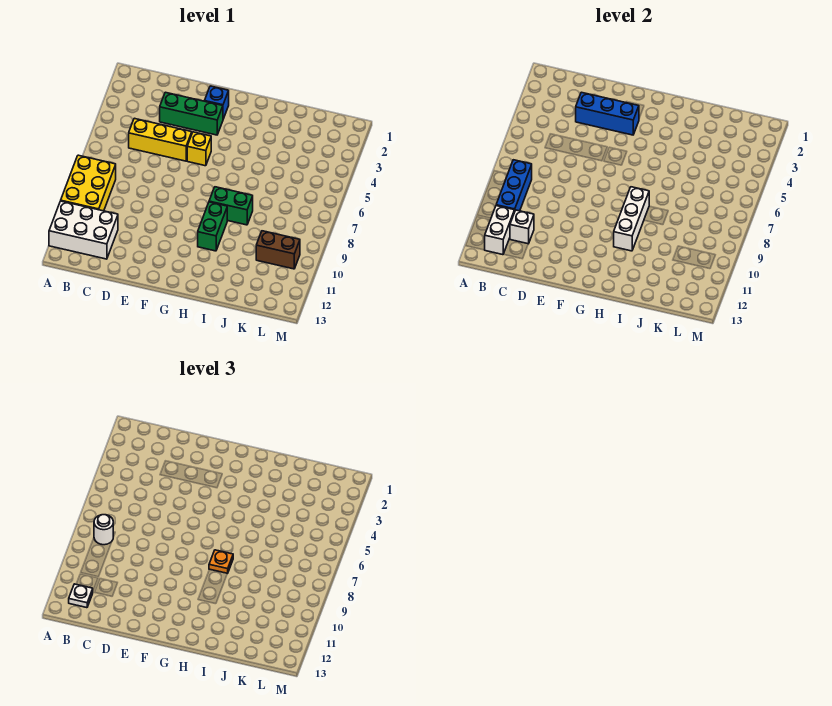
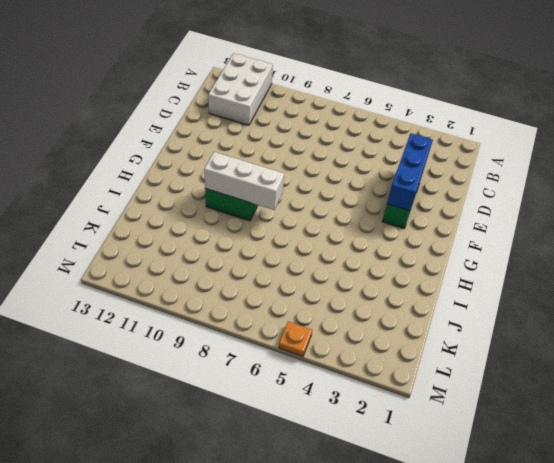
orange 1x1 plate [279,321,312,356] -> orange 1x1 plate moved to [209,550,233,574]
none -> yellow 2x3 brick [61,155,116,211]
none -> yellow 1x3 brick [129,118,192,161]
none -> blue 1x1 brick [205,86,229,119]

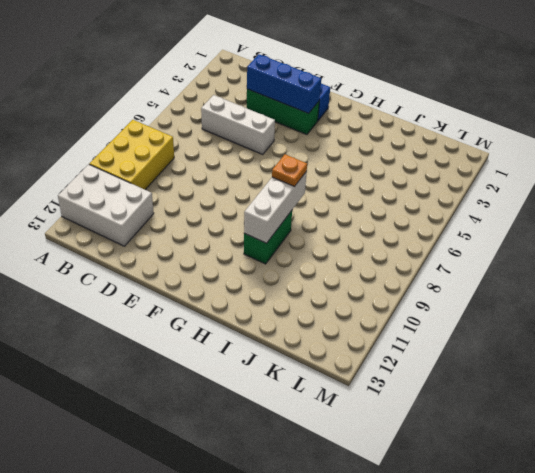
white 1x3 brick [201,95,275,154] -> yellow 1x3 brick [129,118,192,161]
none -> yellow 1x1 brick [187,132,211,166]
none -> green 1x2 brick [209,187,253,225]
none -> brown 1x2 brick [256,231,300,269]

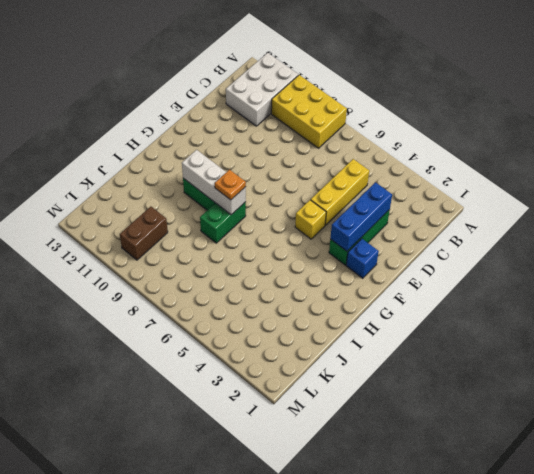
none -> blue 1x3 brick [496,160,532,211]
none -> white 1x2 brick [485,206,515,255]
none -> white 1x1 brick [510,210,534,244]

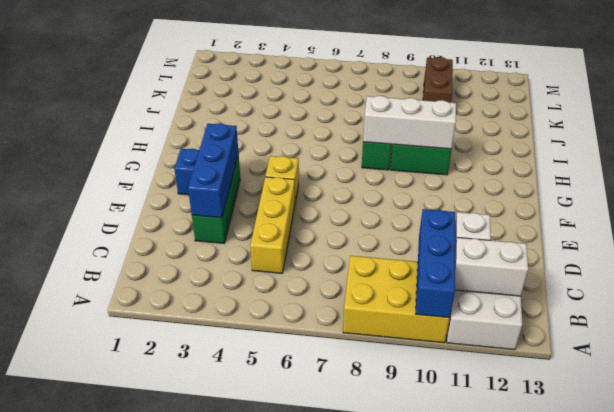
blue 1x3 brick [416,209,455,318] -> blue 1x3 brick turned to [496,160,532,211]
none -> white 1x1 round brick [94,515,113,545]
none -> white 1x1 plate [69,584,93,608]
none -> orange 1x1 plate [209,550,233,574]

